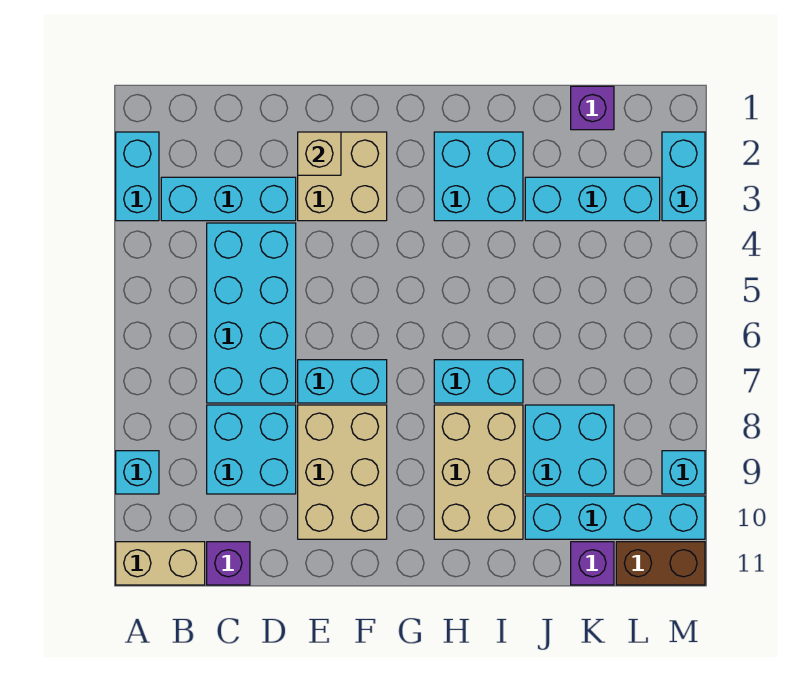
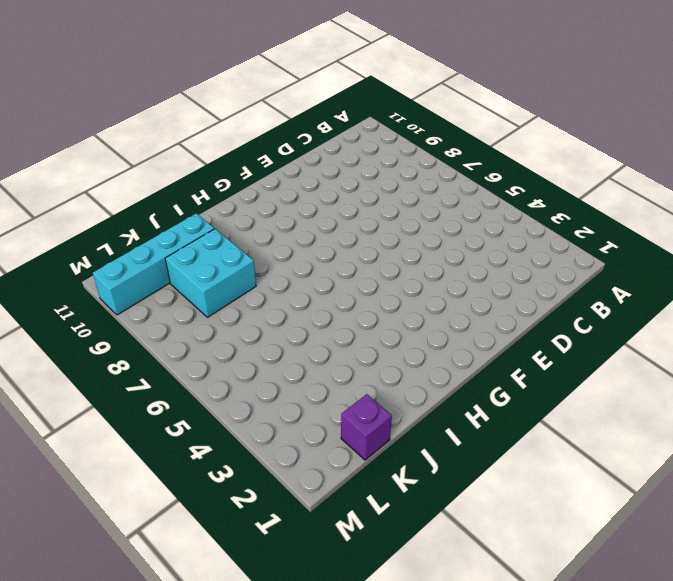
none -> cyan 1x2 brick [116,132,159,221]
none -> cyan 1x1 brick [116,451,159,494]
none -> tan 1x2 brick [116,542,205,585]

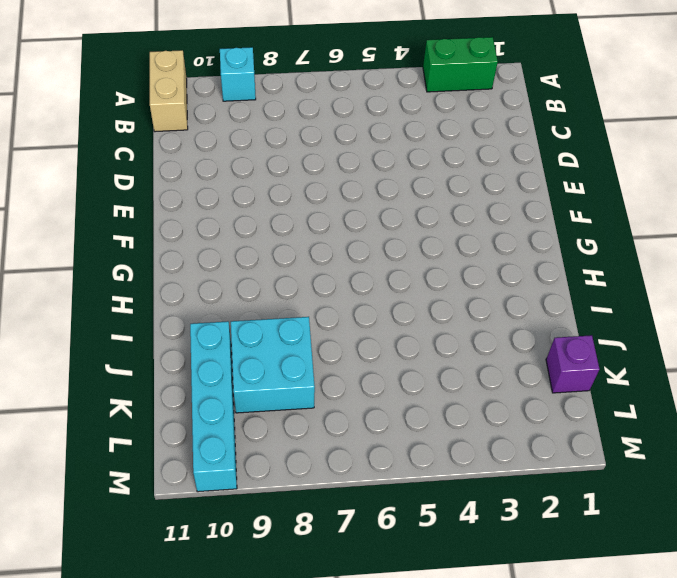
green 1x2 brick [423,37,498,92] -> cyan 1x2 brick [116,132,159,221]
none -> cyan 1x3 brick [161,177,296,221]
none -> cyan 2x4 brick [207,223,296,403]
none -> cyan 2x2 brick [207,405,296,494]

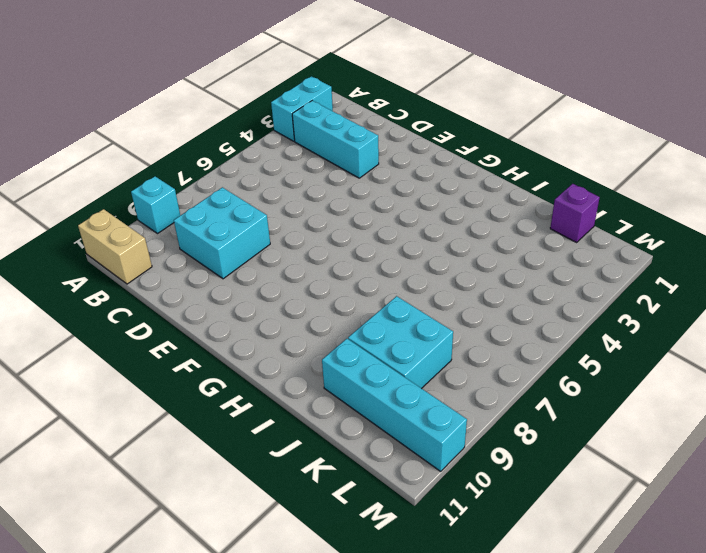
none -> cyan 2x4 brick [207,223,296,403]
none -> purple 1x1 brick [207,542,250,585]
none -> tan 2x2 brick [298,132,387,221]

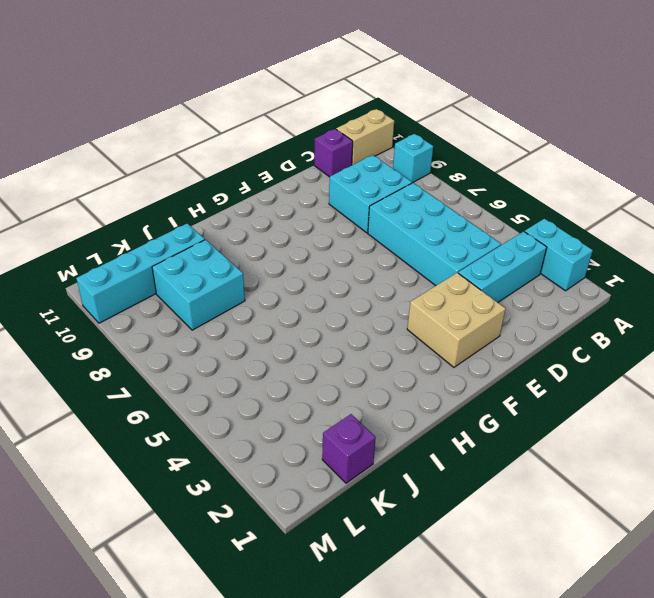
none -> cyan 1x2 brick [298,360,387,403]
none -> tan 2x3 brick [298,405,387,539]
none -> cyan 2x2 brick [434,132,523,221]

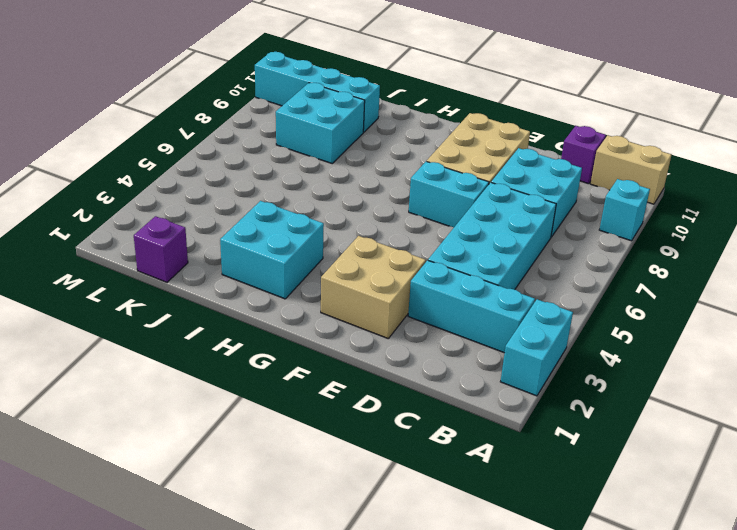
none -> cyan 1x2 brick [434,360,523,403]
none -> tan 2x3 brick [434,405,523,539]
none -> cyan 1x3 brick [525,177,660,221]

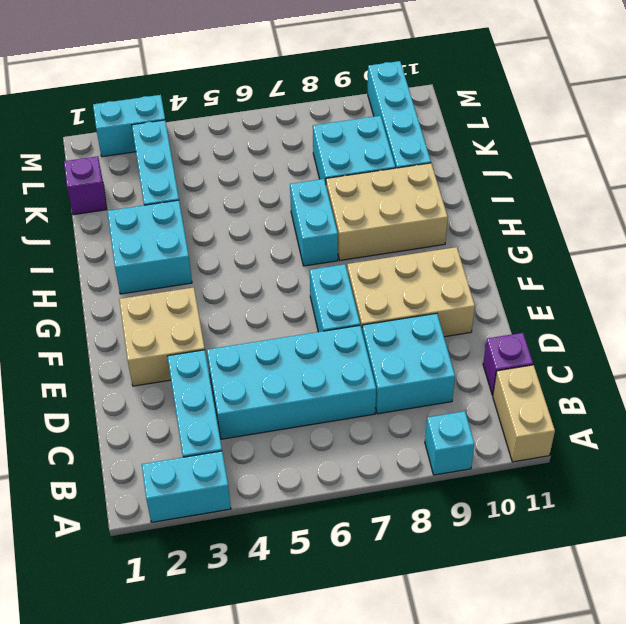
none -> purple 1x1 brick [571,542,614,585]
none -> brown 1x2 brick [616,542,705,585]
none -> cyan 1x1 brick [662,451,705,494]

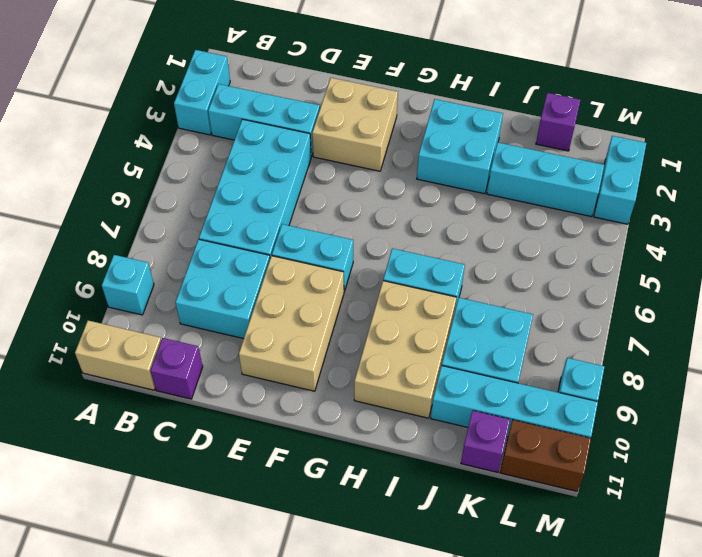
none -> tan 1x1 brick [298,132,341,175]

